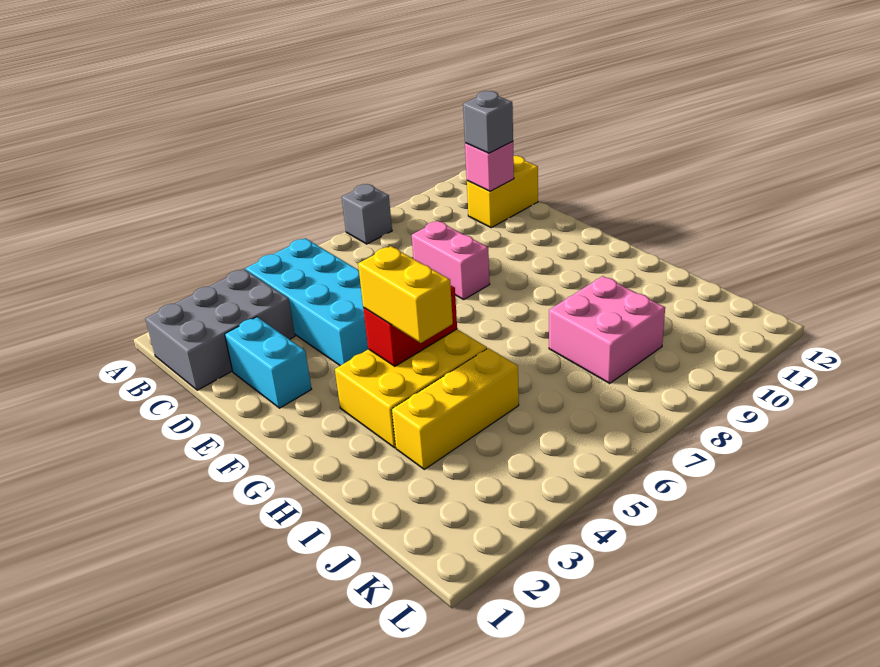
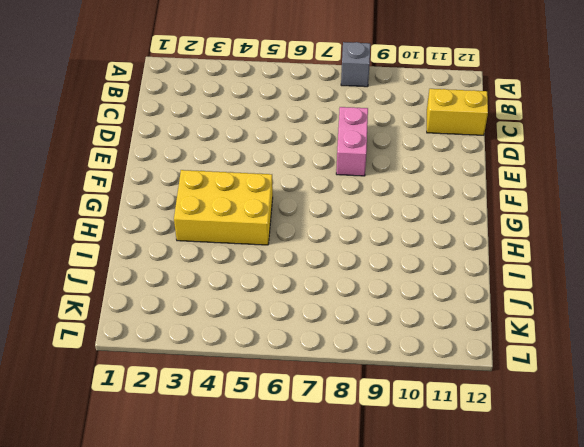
none -> grey 2x3 brick [145,269,295,390]
none -> cyan 2x4 brick [246,238,368,366]
none -> cyan 1x2 brick [225,317,311,408]

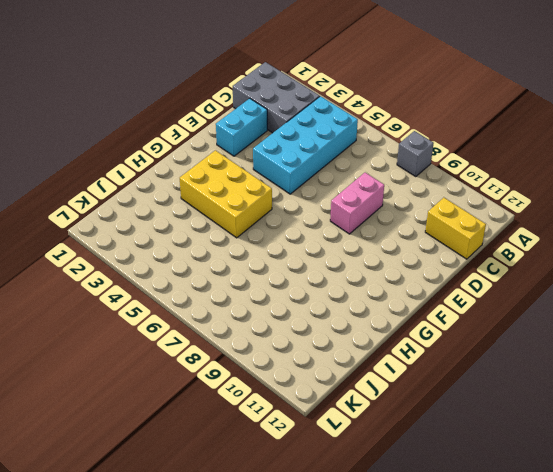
none -> yellow 1x3 brick [392,348,519,469]
none -> pink 2x2 brick [549,276,665,383]
none -> pink 1x1 brick [465,142,514,191]

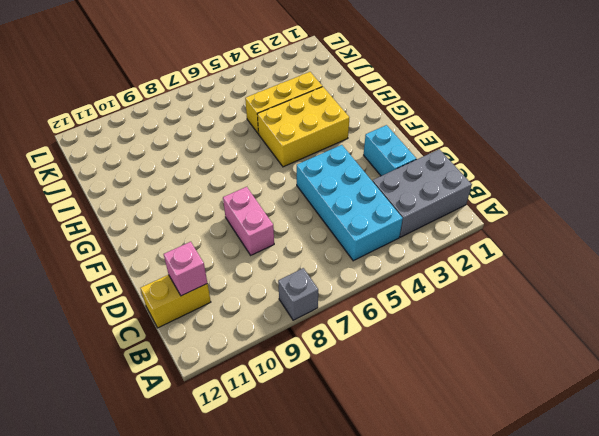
none -> pink 2x2 brick [549,276,665,383]
none -> red 1x2 brick [363,286,457,366]
none -> grey 1x1 brick [463,91,513,153]

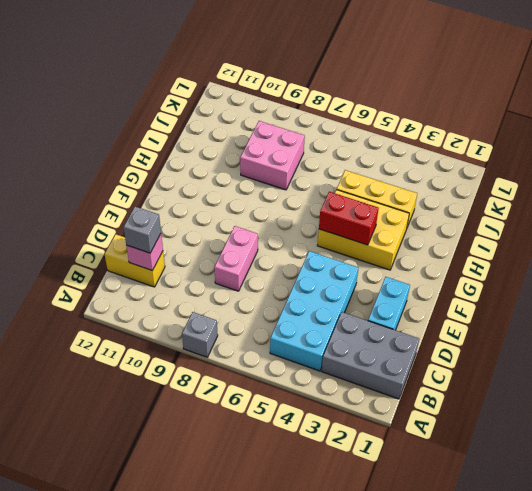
none -> yellow 1x2 brick [358,246,453,343]

